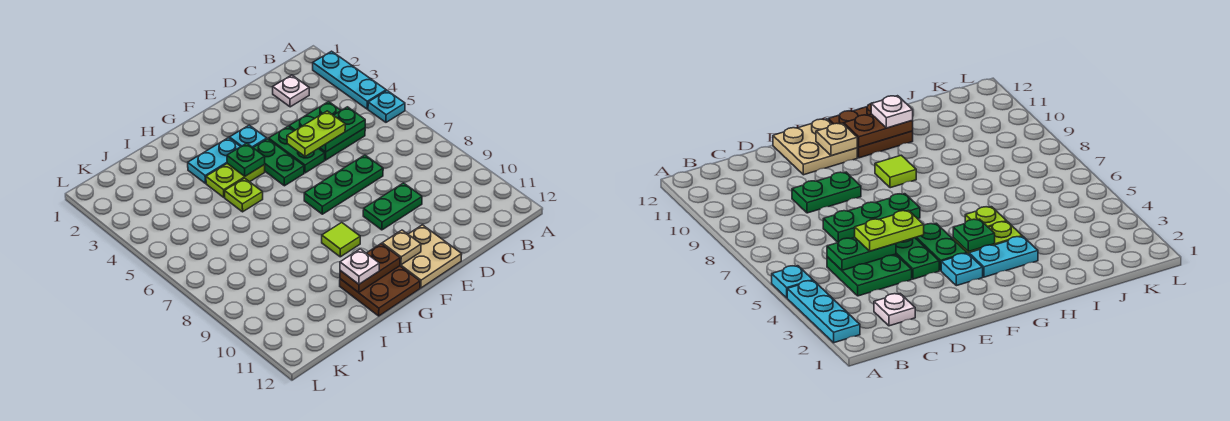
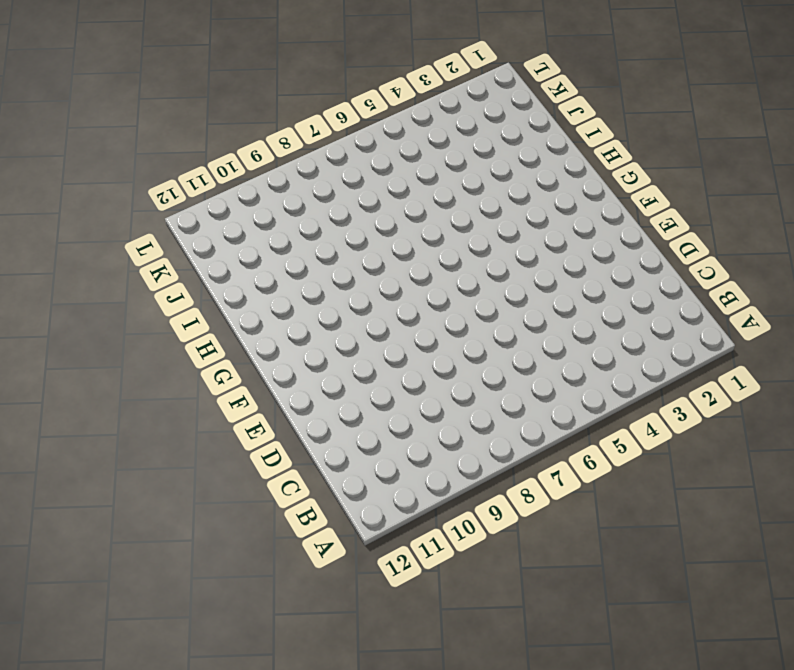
none -> cyan 1x3 plate [313,51,386,109]
none -> cyan 1x1 plate [368,91,405,122]
none -> white 1x1 plate [273,75,309,107]

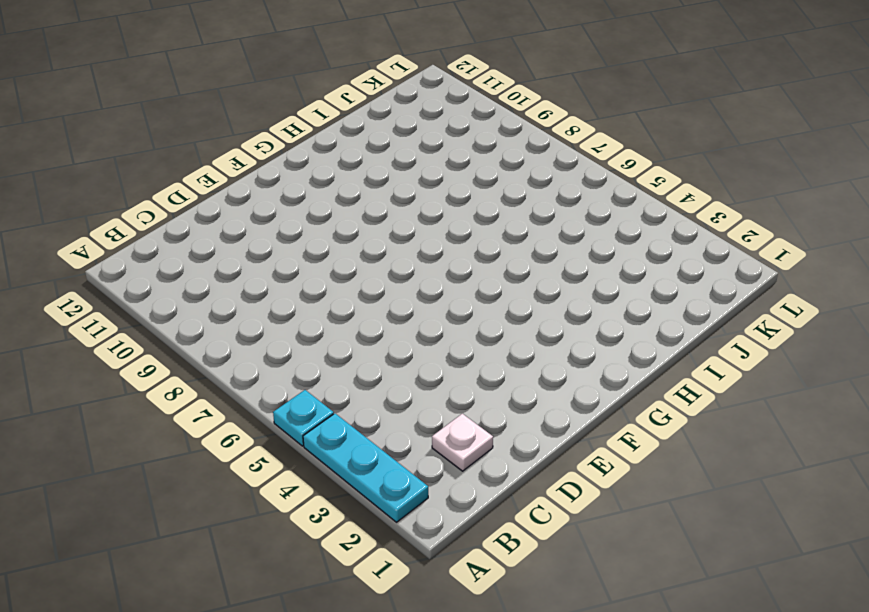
none -> green 2x2 plate [289,102,365,160]
none -> green 1x3 plate [304,155,383,214]
none -> green 1x2 plate [363,183,422,230]

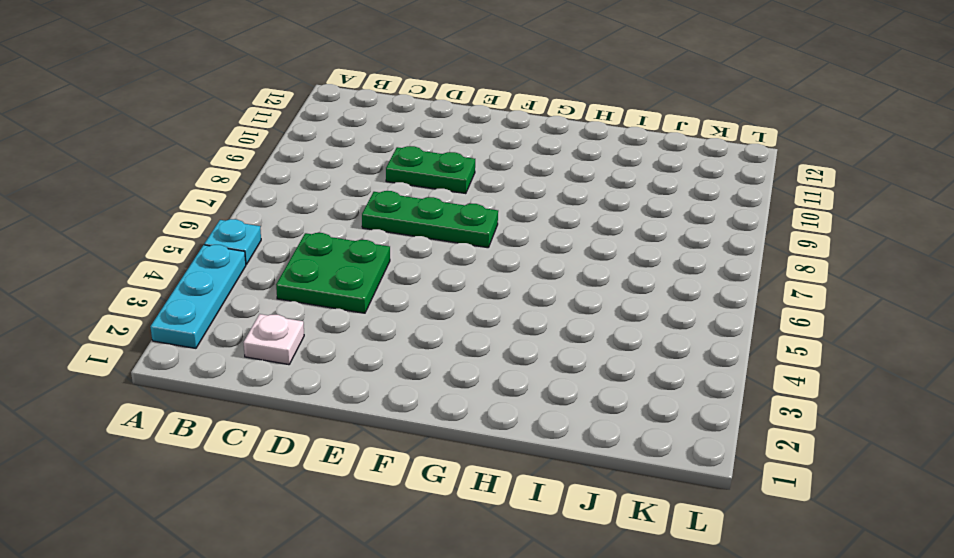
none -> green 1x2 plate [269,126,325,173]
none -> tan 2x2 plate [400,225,462,288]
none -> cyan 1x1 plate [230,125,267,147]

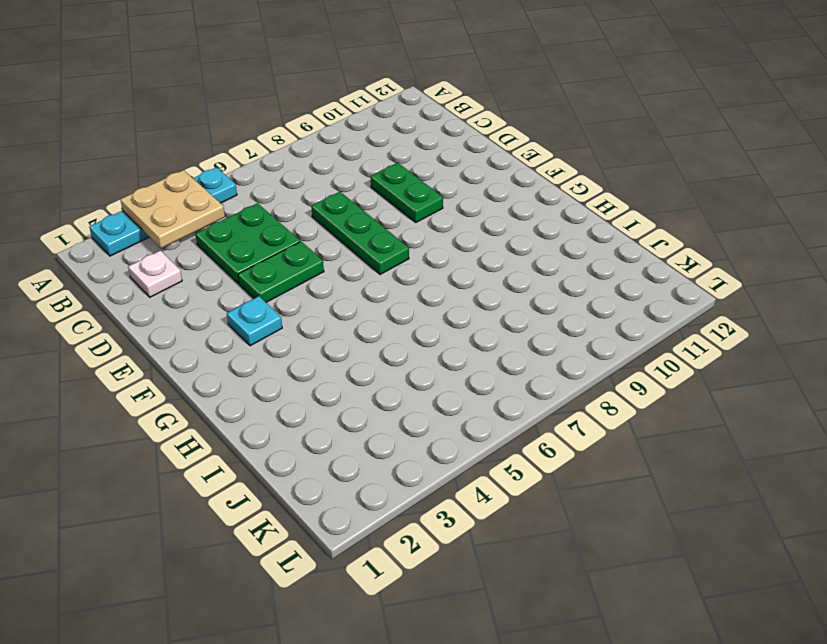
tan 2x2 plate [120,170,225,248] -> tan 2x2 plate moved to [400,225,462,288]
none -> green 1x2 plate [253,139,304,186]
none -> cyan 1x2 plate [188,138,240,183]
none -> lime 1x2 plate [206,164,265,197]

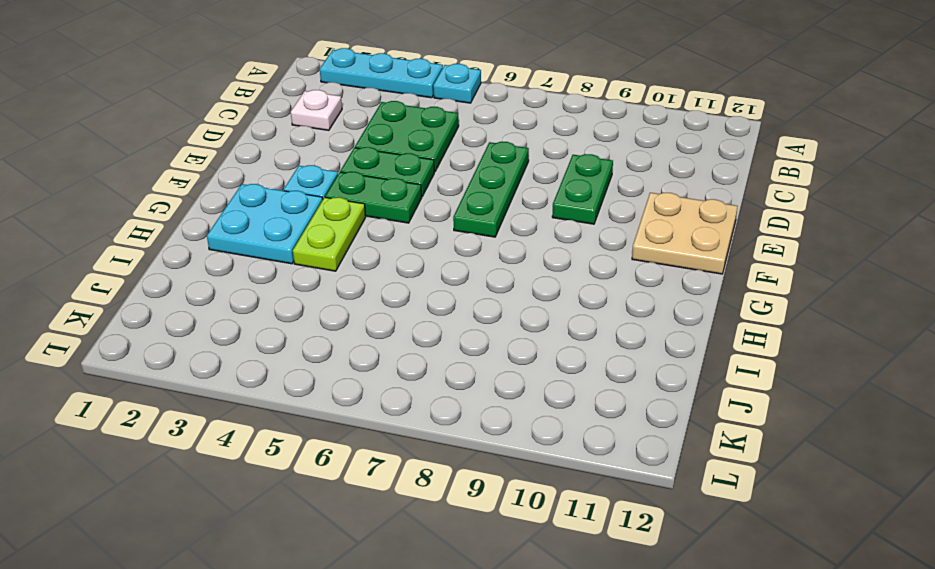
cyan 2x2 plate [207,184,323,264] -> cyan 1x2 plate [188,138,240,183]
none -> lime 1x1 tile [322,222,360,257]
none -> brown 2x2 plate [340,266,420,316]
none -> lime 1x1 plate [225,178,263,212]

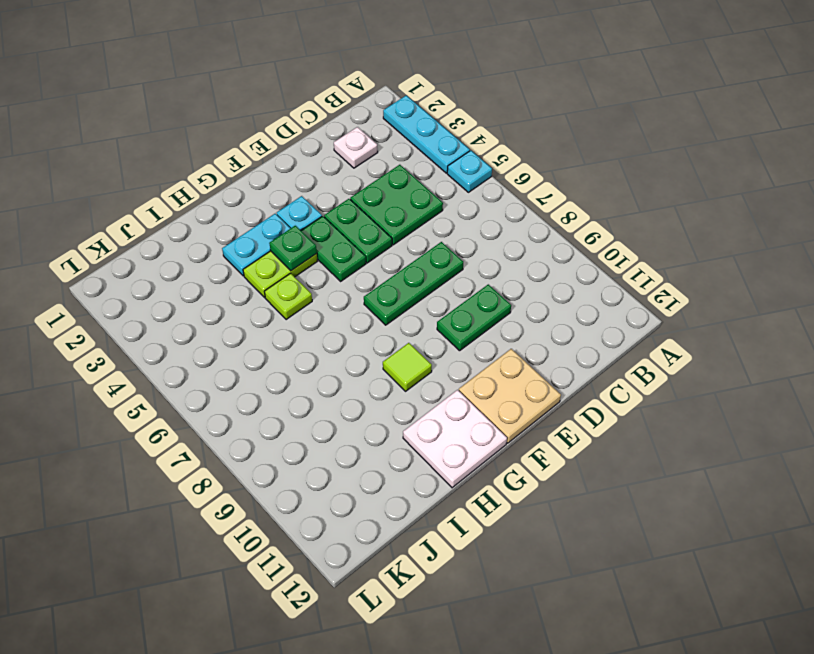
white 2x2 plate [403,390,507,488] -> brown 2x2 plate [340,266,420,316]
none -> green 1x2 plate [320,107,365,152]
none -> tan 1x1 plate [382,230,421,265]
none -> brown 1x2 plate [340,244,400,292]

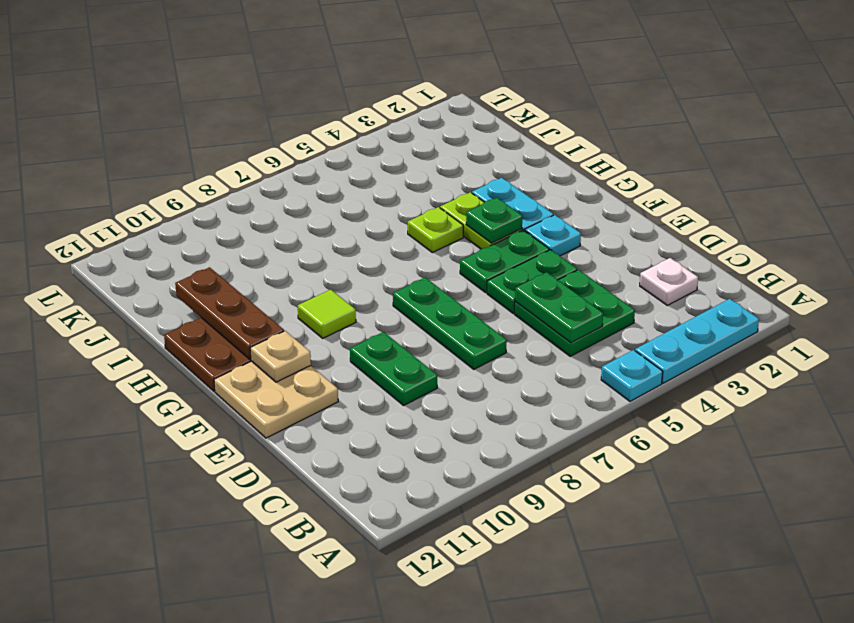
brown 1x3 plate [175,267,284,360] -> brown 1x2 plate [340,244,400,292]
none -> lime 1x2 plate [287,111,345,156]
none -> white 1x1 plate [340,249,379,284]

